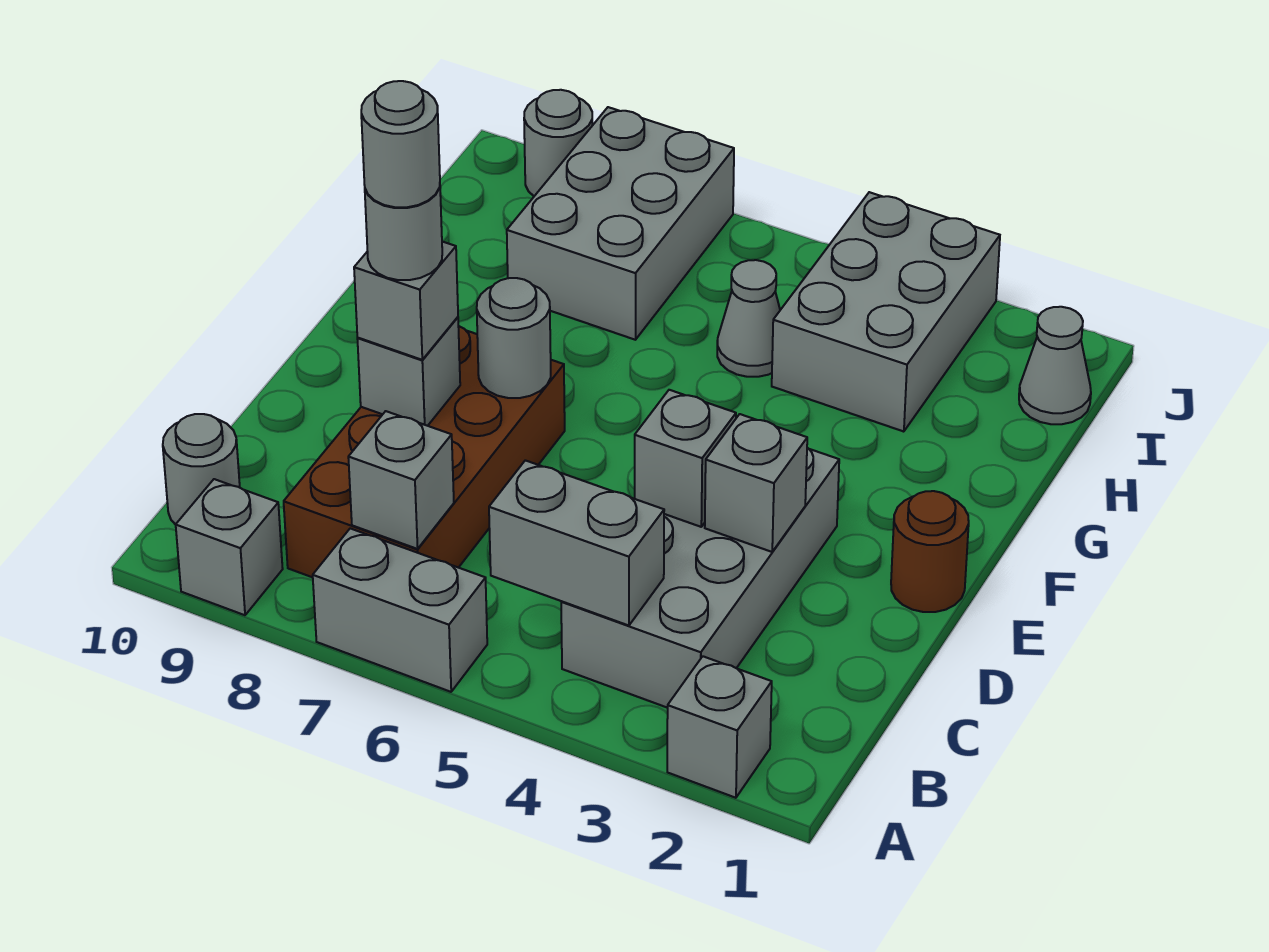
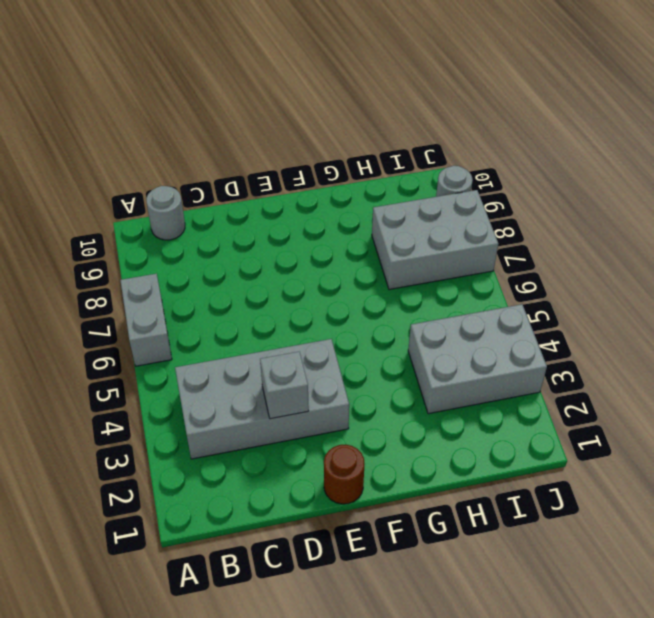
none -> grey 1x1 brick [667,656,772,798]
none -> grey 1x1 brick [176,479,283,615]
none -> brown 2x4 brick [284,326,565,577]

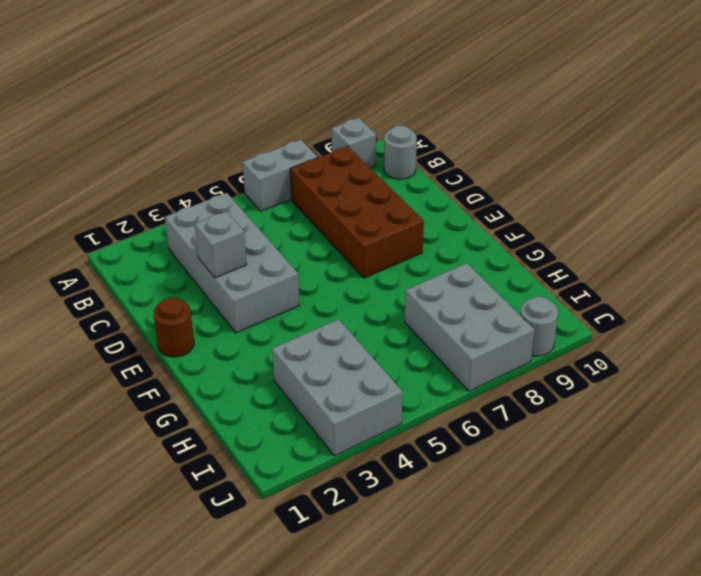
none -> grey 1x1 brick [667,656,772,798]
none -> grey 1x1 cone [717,260,780,377]
none -> grey 1x1 cone [1019,307,1091,424]

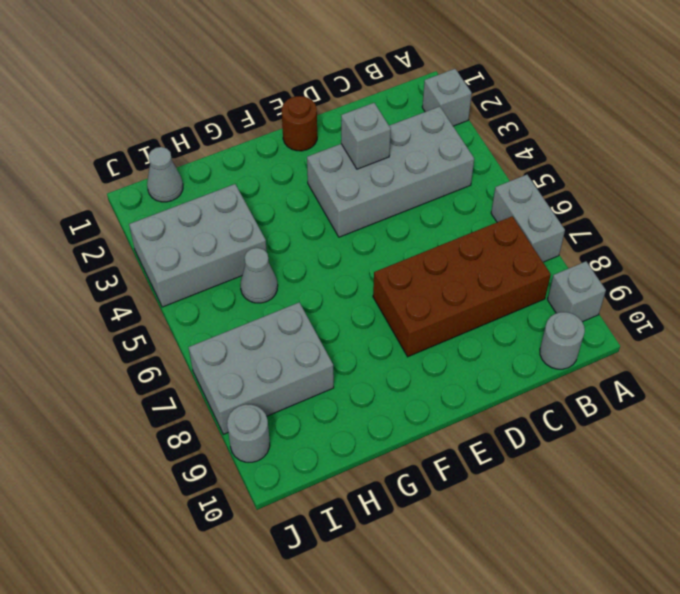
none -> grey 1x2 brick [489,460,664,626]
none -> grey 1x1 brick [348,411,454,549]
none -> grey 1x1 brick [635,390,736,527]

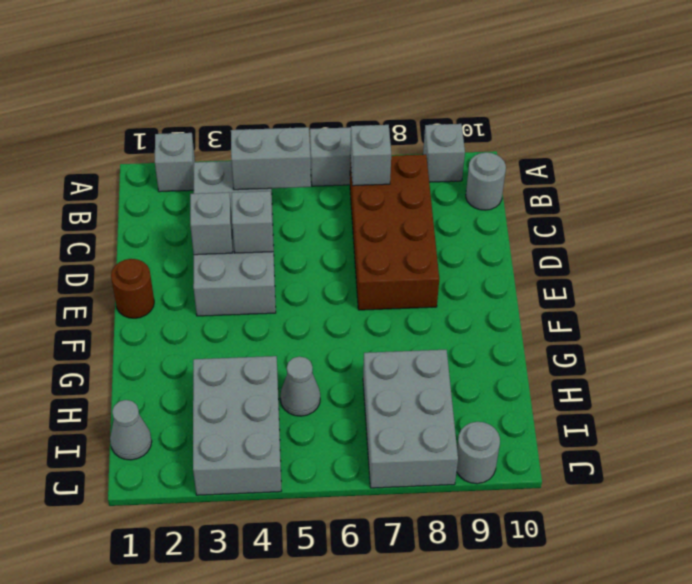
none -> grey 1x1 brick [357,317,460,426]
none -> grey 1x1 round brick [477,278,551,398]
none -> grey 1x1 brick [354,242,458,360]

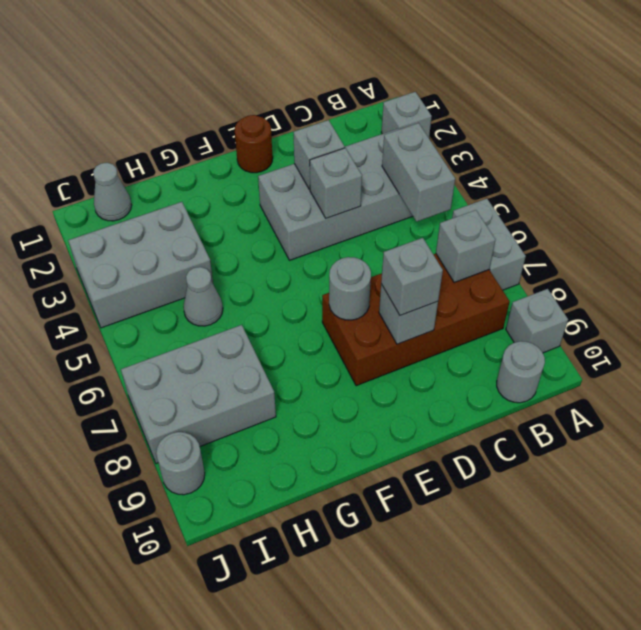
none -> grey 1x1 round brick [365,188,442,280]
none -> grey 1x1 round brick [361,81,440,207]

